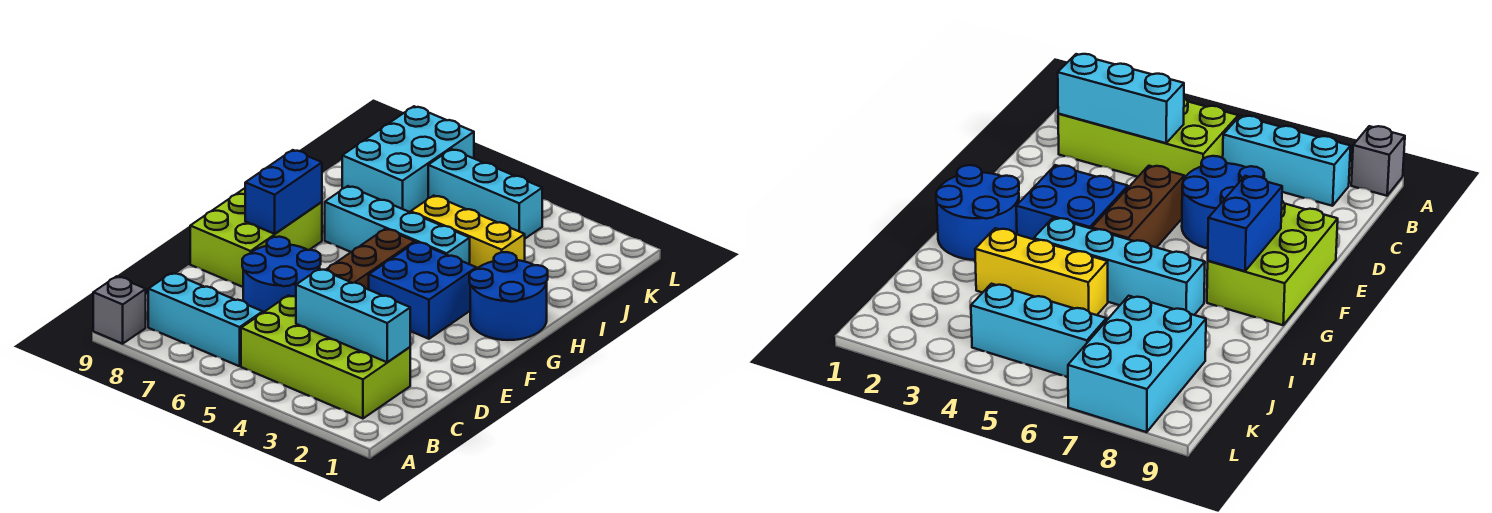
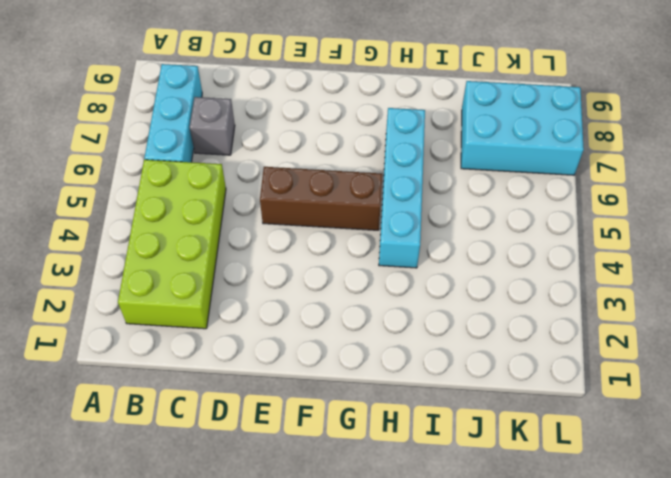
grey 1x1 brick [190,97,235,155] -> grey 1x1 brick moved to [93,276,146,344]
none -> blue 2x2 round brick [242,237,321,312]
none -> lime 2x3 brick [190,188,322,287]
none -> blue 2x2 brick [369,242,476,339]

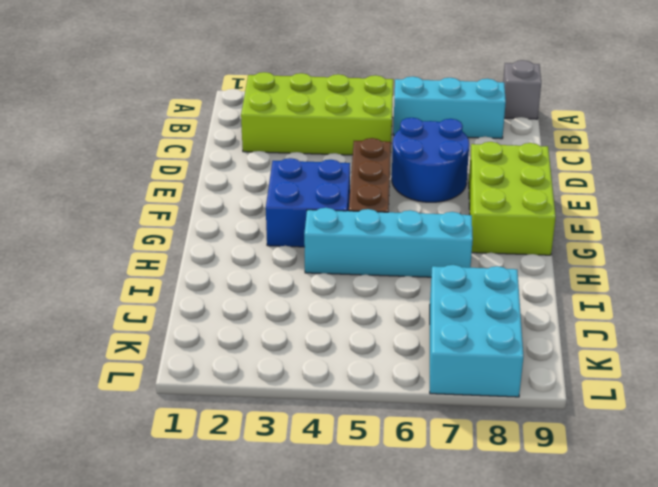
none -> blue 2x2 round brick [469,252,548,340]
none -> yellow 1x3 brick [411,196,525,269]
none -> cyan 1x3 brick [428,149,542,238]

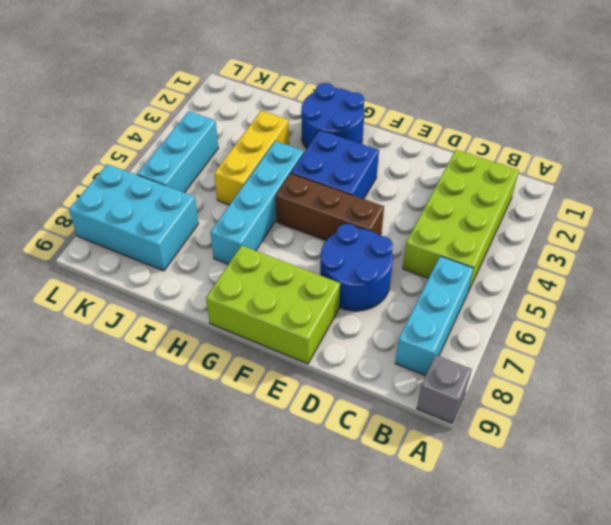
none -> cyan 1x3 brick [296,269,410,362]
none -> blue 1x2 brick [245,150,322,234]

